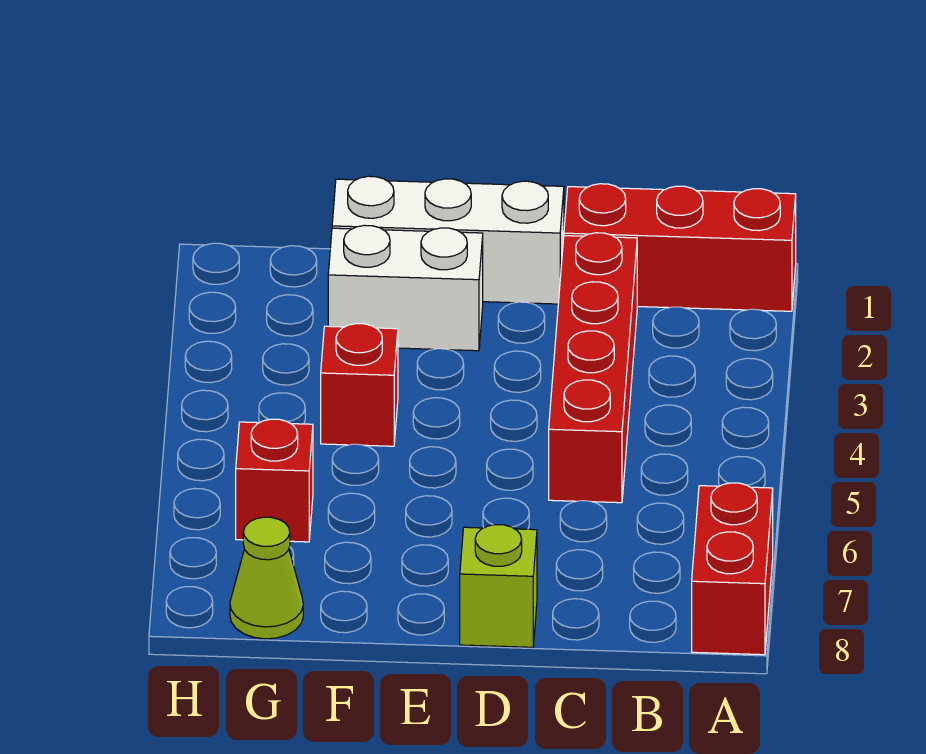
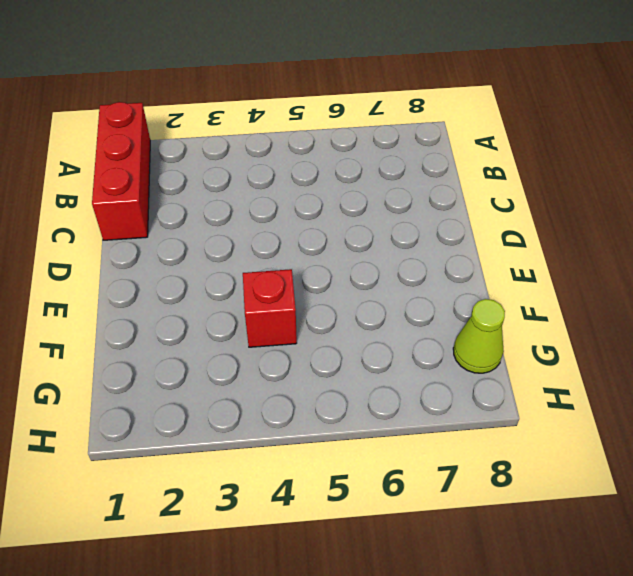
none -> red 1x2 brick [692,483,773,655]
none -> red 1x4 brick [549,233,637,503]

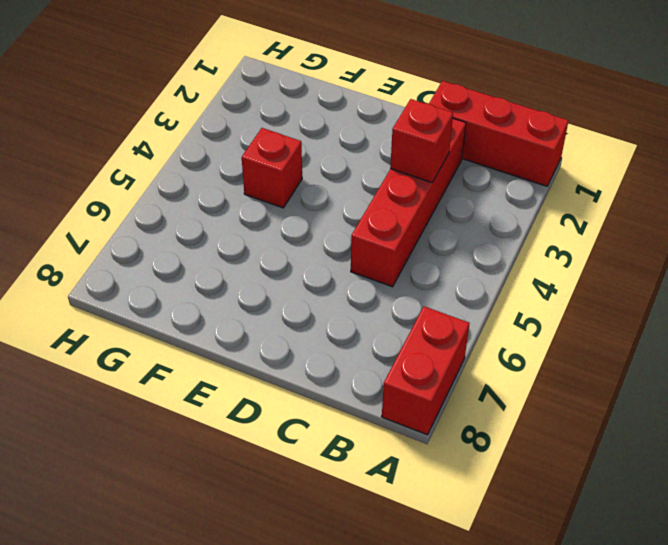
red 1x1 brick [390,99,453,182] -> red 1x1 brick moved to [236,419,313,542]
none -> white 1x3 brick [332,176,564,304]
none -> lime 1x1 brick [460,525,537,647]

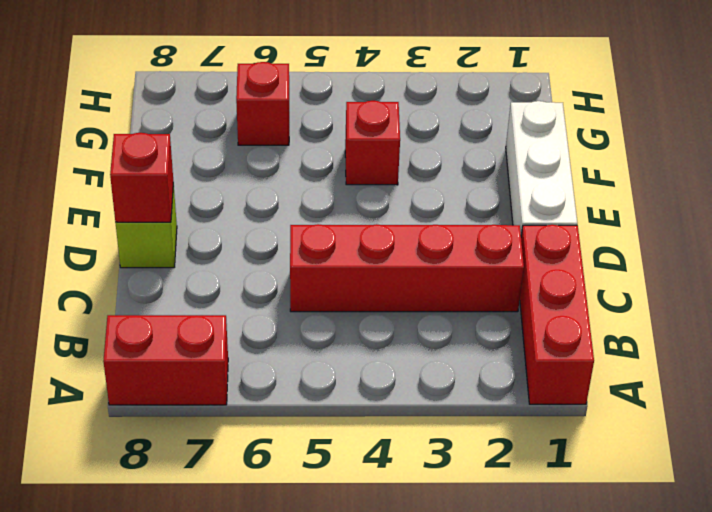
red 1x1 brick [110,133,173,222] -> none
none -> white 1x2 brick [328,225,483,351]
none -> lime 1x1 cone [230,517,303,639]

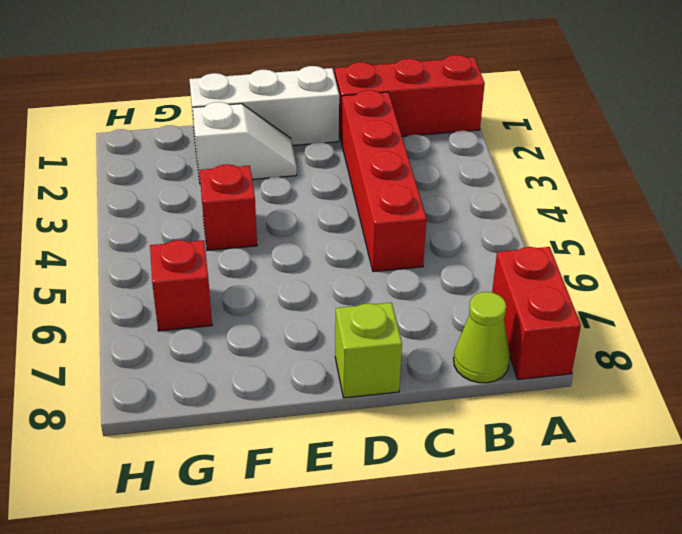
lime 1x1 cone [454,292,510,383] -> lime 1x1 cone moved to [230,517,303,639]
white 1x2 slope [193,102,297,183] -> white 1x2 brick [328,225,483,351]

